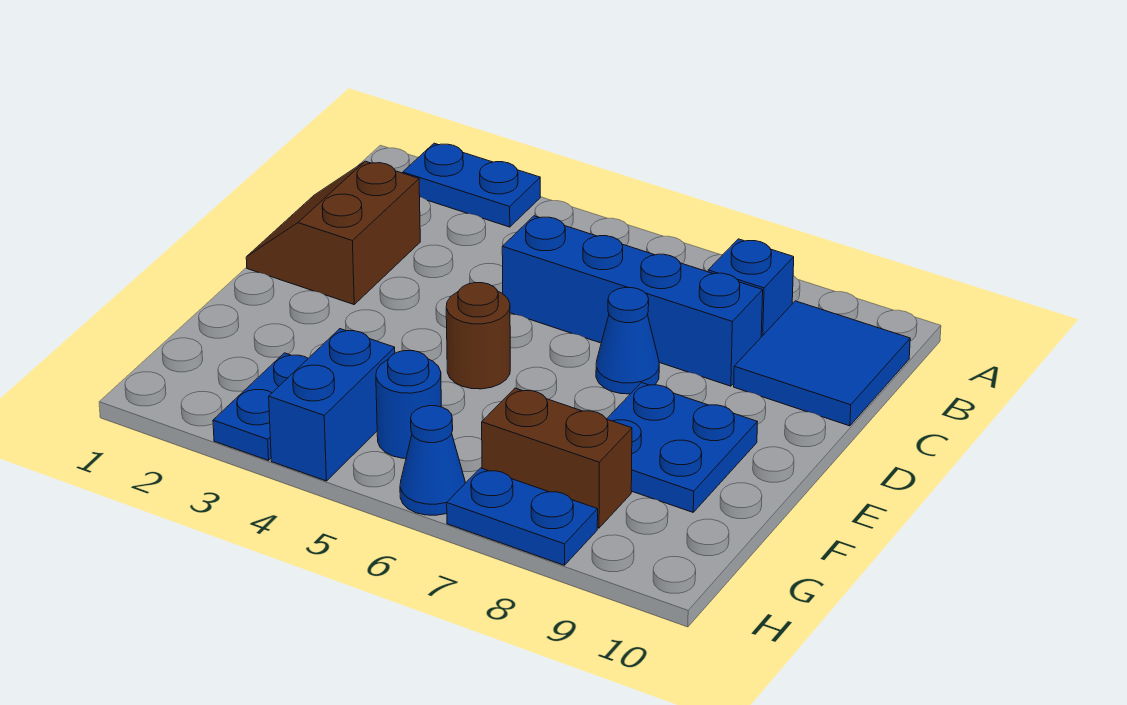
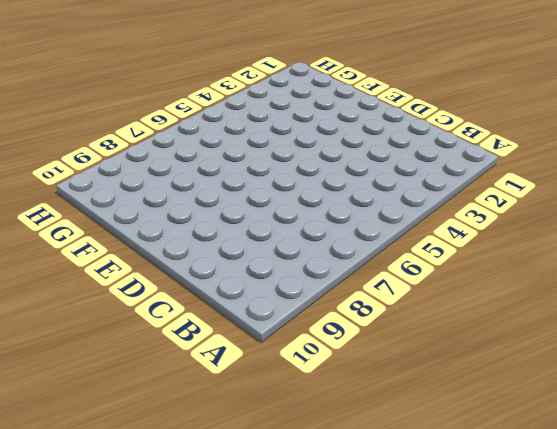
none -> blue 1x2 plate [403,143,540,227]
none -> blue 1x1 brick [708,239,794,337]
none -> blue 2x2 tile [734,301,910,426]

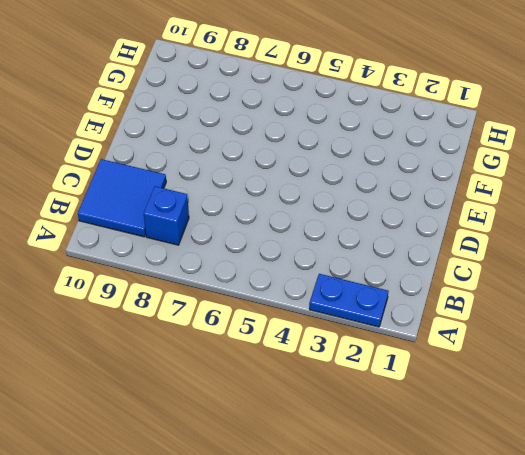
none -> brown 2x2 slope [246,161,420,304]
none -> blue 1x4 brick [502,216,763,386]
none -> blue 1x1 cone [596,288,659,394]

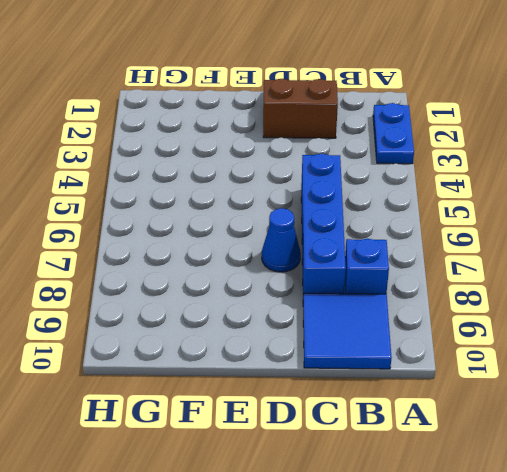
none -> brown 1x1 round brick [446,283,510,389]
none -> blue 2x2 plate [607,383,757,512]
none -> blue 1x2 plate [213,353,308,460]

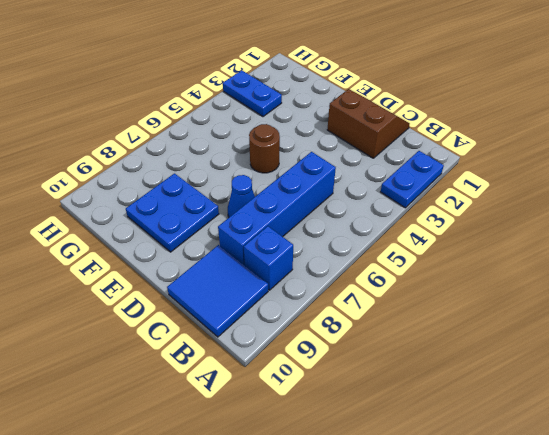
none -> blue 1x2 brick [269,329,395,481]
none -> blue 1x1 round brick [376,351,441,458]
none -> brown 1x2 brick [482,388,632,528]

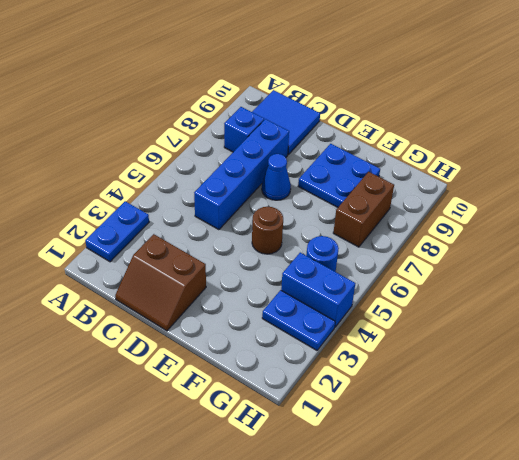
none -> blue 1x1 cone [400,406,465,515]
none -> blue 1x2 plate [447,468,598,565]

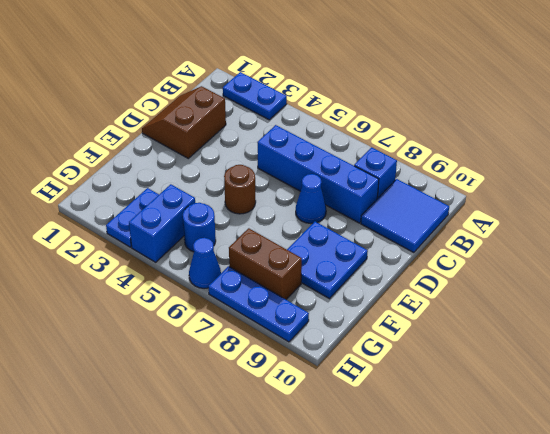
blue 1x3 plate [208,266,309,342] -> blue 1x2 plate [447,468,598,565]

